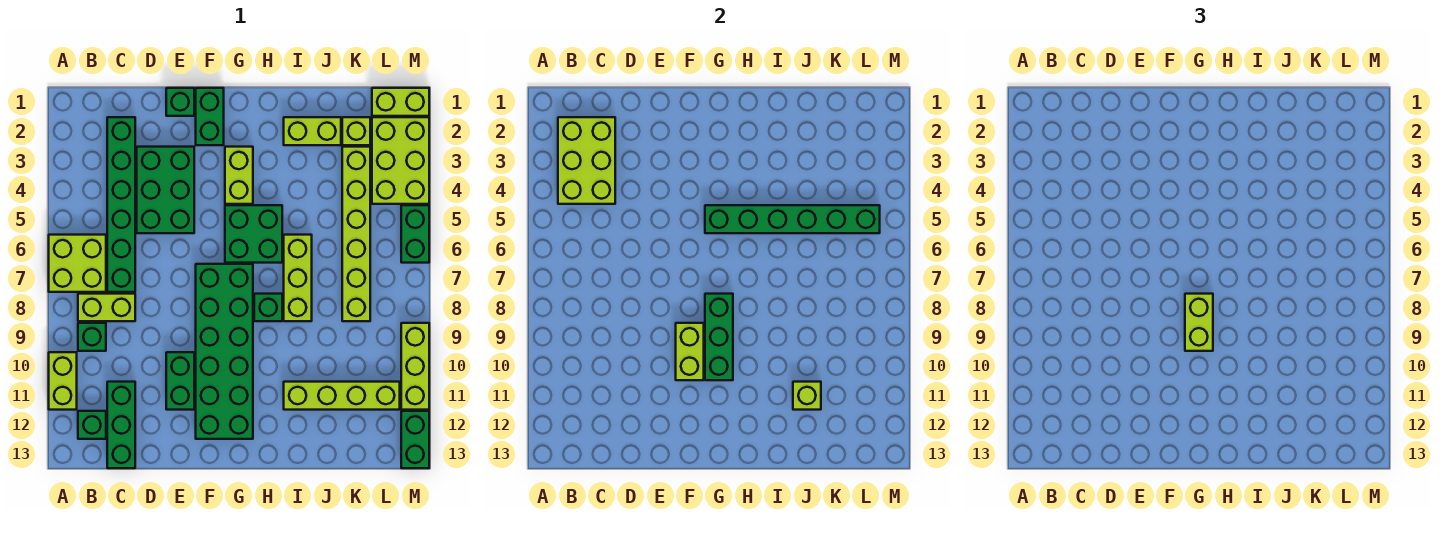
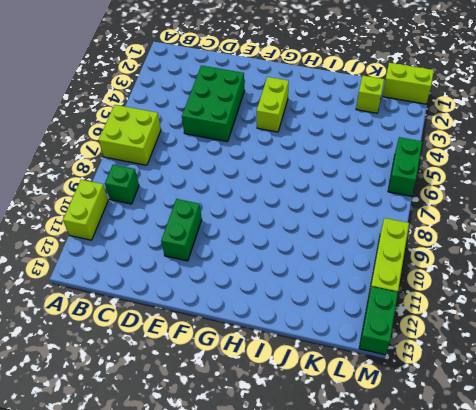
none -> lime 1x2 brick [78,294,135,321]
none -> green 1x1 brick [78,411,106,439]
none -> green 1x6 brick [107,117,135,292]
none -> green 1x3 brick [107,382,135,468]

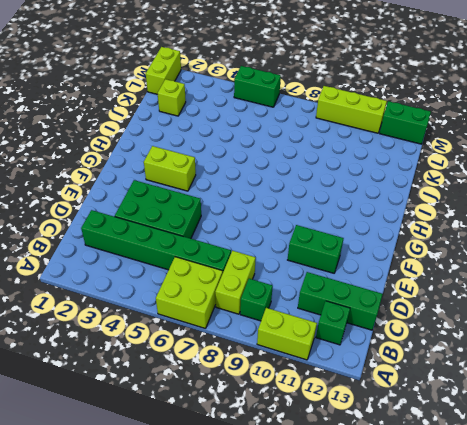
none -> green 1x1 brick [166,88,194,116]
none -> green 1x2 brick [196,88,224,145]
none -> green 2x6 brick [196,264,253,439]
none -> green 2x2 brick [225,205,282,263]

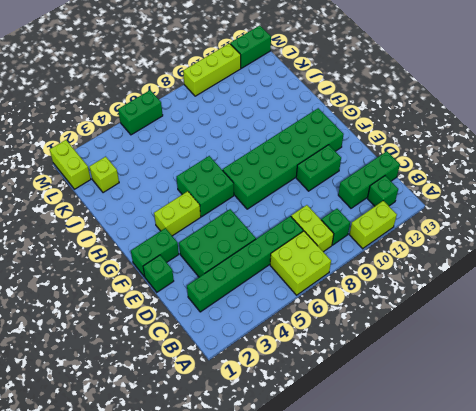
none -> green 1x1 brick [254,294,282,321]
none -> lime 1x2 brick [284,117,341,145]
none -> lime 1x3 brick [284,235,312,321]
none -> lime 1x4 brick [284,382,400,410]

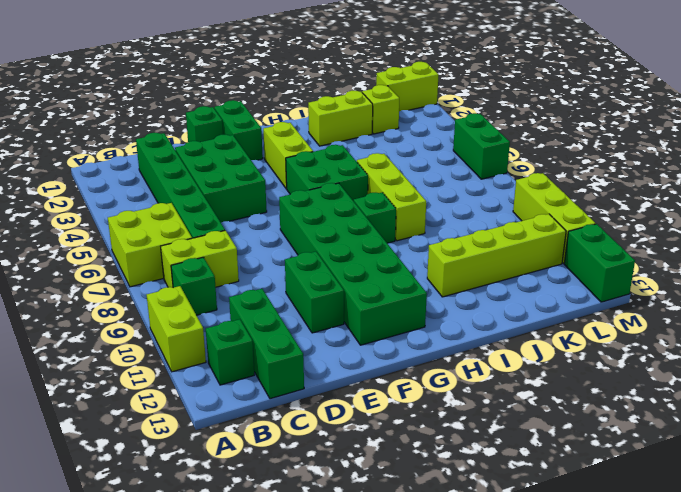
none -> lime 1x6 brick [342,147,370,321]
none -> lime 2x3 brick [372,117,429,204]
none -> lime 2x3 brick [558,117,615,204]
none -> lime 1x2 brick [676,323,704,380]

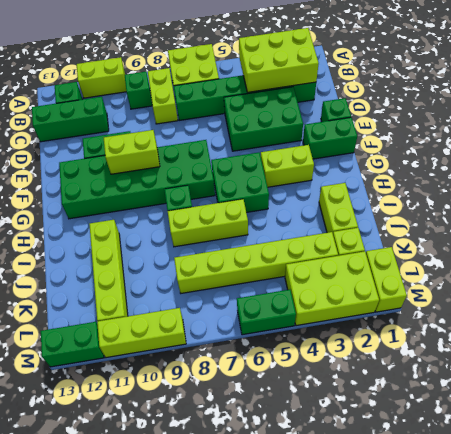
none -> green 1x6 brick [705,205,880,233]
none -> green 1x3 brick [705,294,733,380]
none -> lime 1x1 brick [793,382,821,410]
none -> lime 1x2 brick [1185,294,1213,351]

